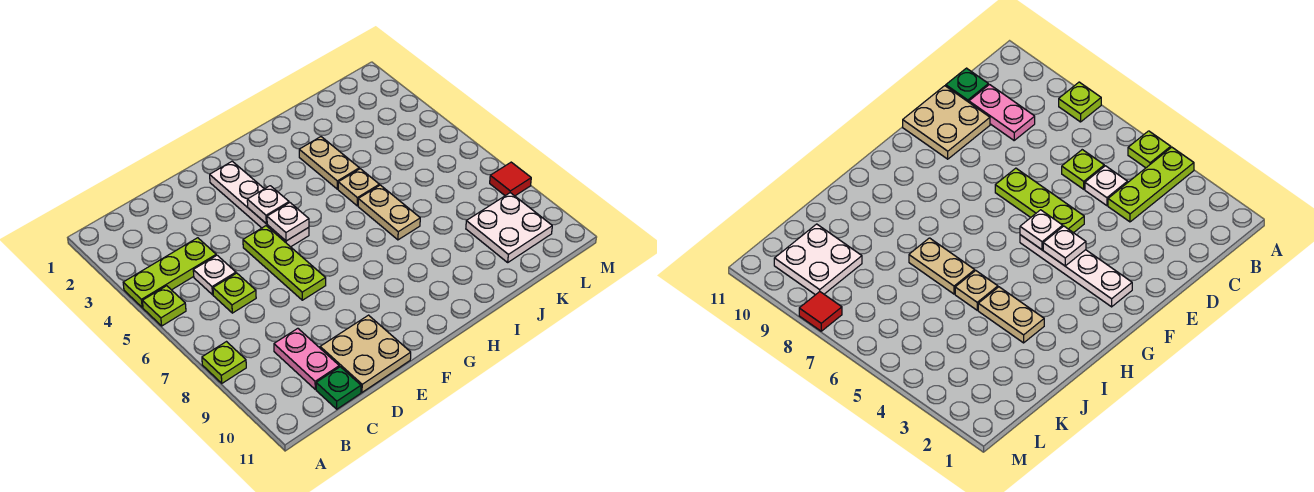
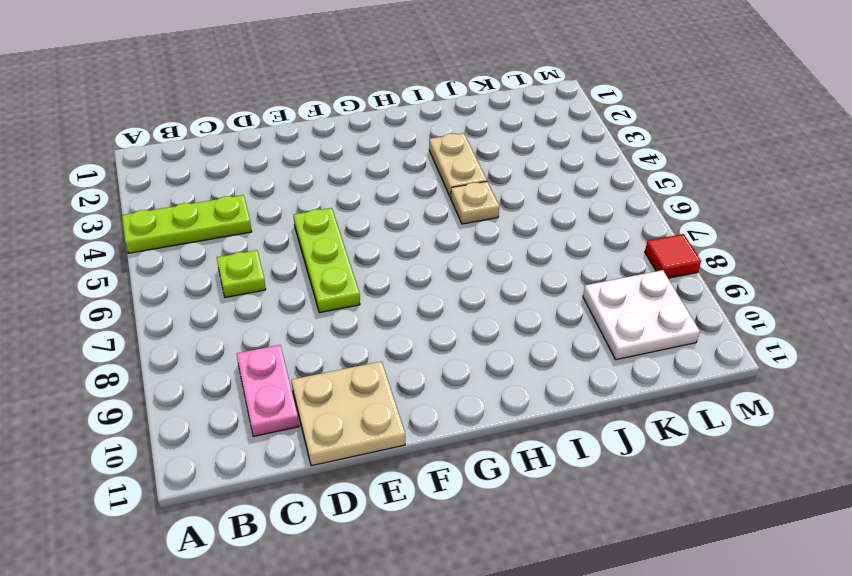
none -> lime 1x1 plate [142,286,186,326]
none -> lime 1x1 plate [202,342,246,383]
none -> white 1x1 plate [193,255,236,295]

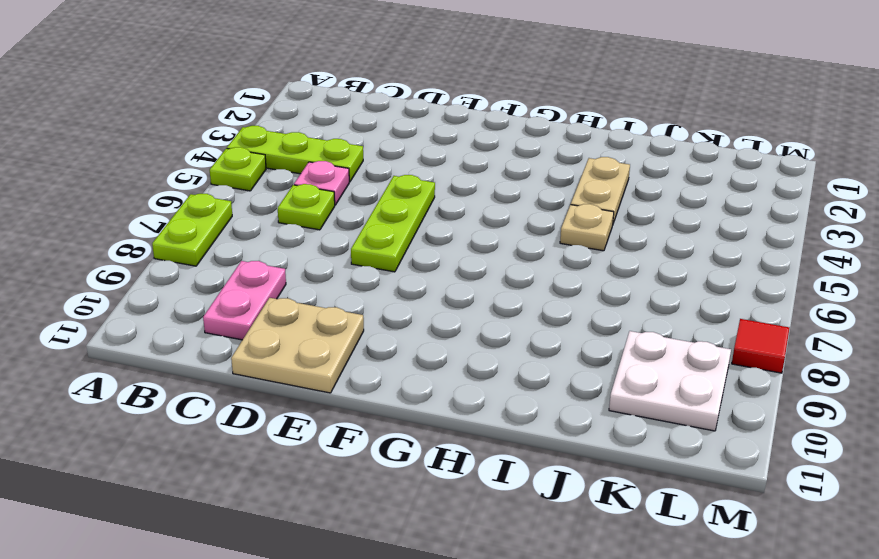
lime 1x2 plate [152,194,232,266] -> lime 1x1 plate [202,342,246,383]
pink 1x1 plate [294,161,349,205] -> white 1x1 plate [193,255,236,295]
none -> green 1x1 plate [316,367,361,409]
none -> white 1x4 plate [210,161,309,247]
none -> tan 1x2 plate [358,185,420,240]

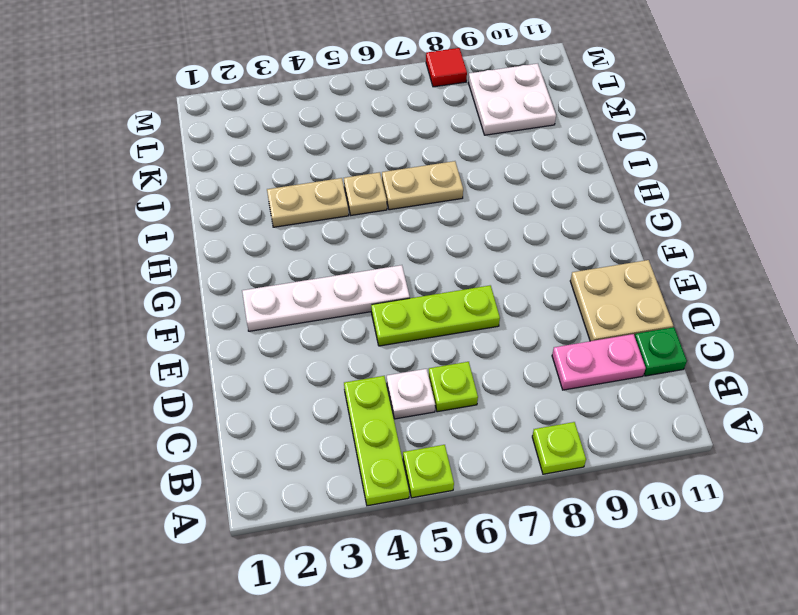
none -> white 1x1 plate [247,186,289,223]
none -> white 1x1 plate [267,203,309,241]

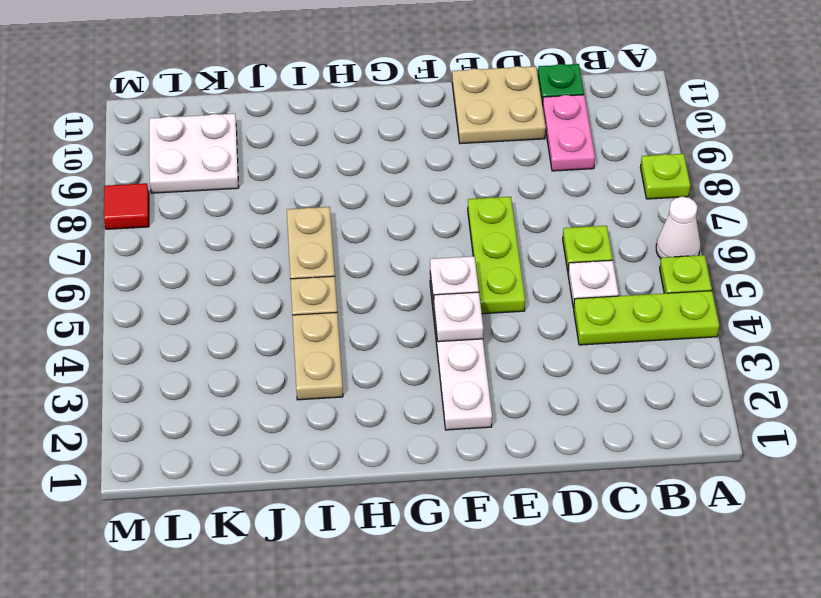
white 1x1 cone [656,197,700,259] -> none

